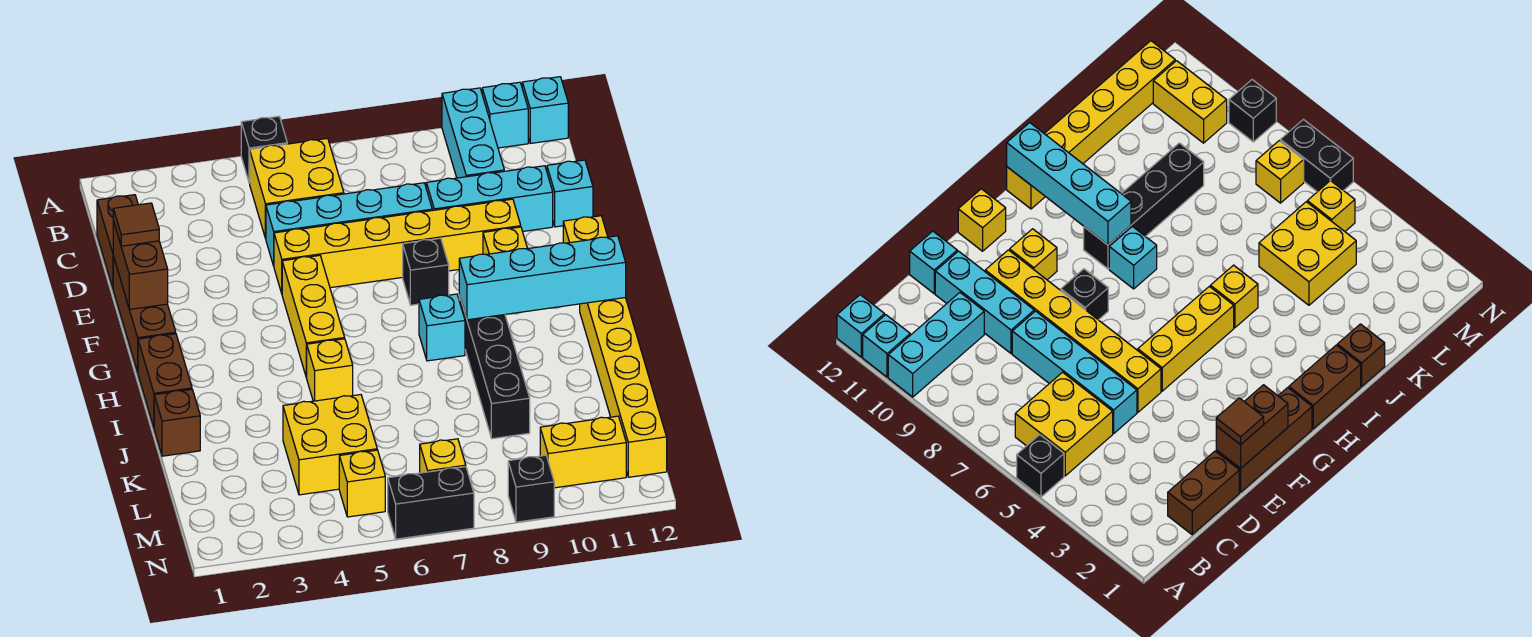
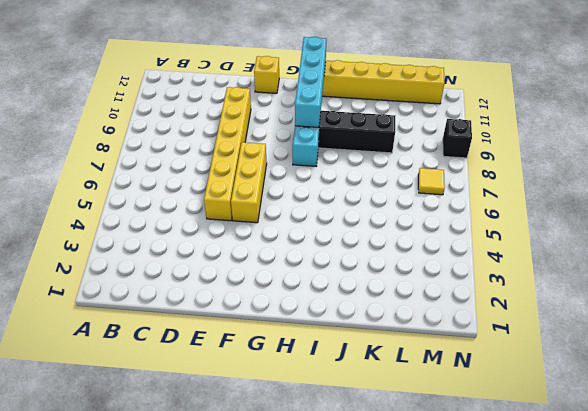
yellow 1x3 brick [231,142,267,223] -> yellow 1x3 brick turned to [282,255,345,378]
yellow 1x1 tile [418,168,445,195] -> yellow 1x1 brick [420,439,466,473]
none -> black 1x1 brick [241,116,287,183]
none -> cyan 1x3 brick [442,88,504,178]
none -> cyan 1x1 brick [482,82,528,148]
none -> cyan 1x1 brick [522,77,568,143]

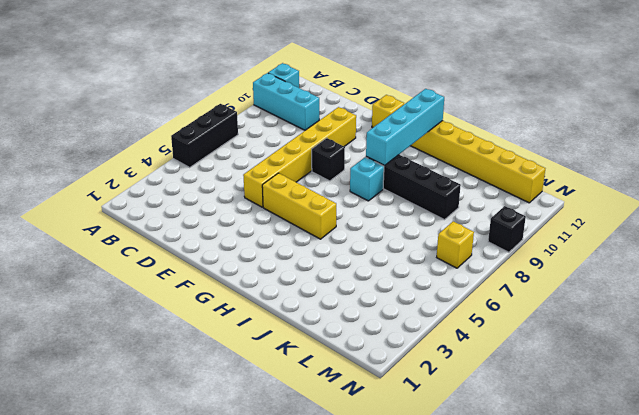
black 1x3 brick [171,104,238,167] -> black 1x1 brick [241,116,287,183]
none -> cyan 1x1 brick [522,77,568,143]
none -> yellow 2x2 brick [250,138,344,239]
none -> brown 1x2 brick [97,195,138,287]
none -> cyan 1x4 brick [266,183,432,266]

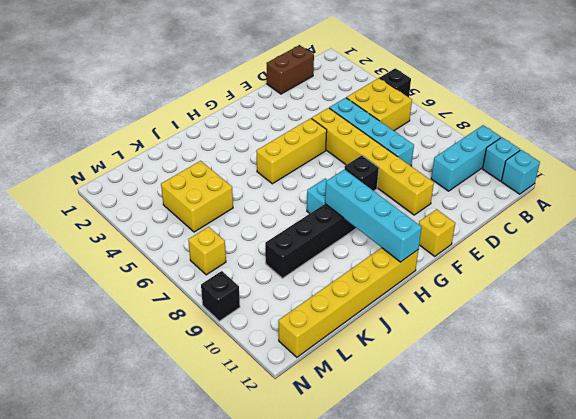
none -> cyan 1x3 brick [426,166,553,231]
none -> cyan 1x1 brick [547,160,593,227]
none -> brown 1x3 brick [113,256,176,372]
none -> yellow 1x1 brick [483,227,528,254]

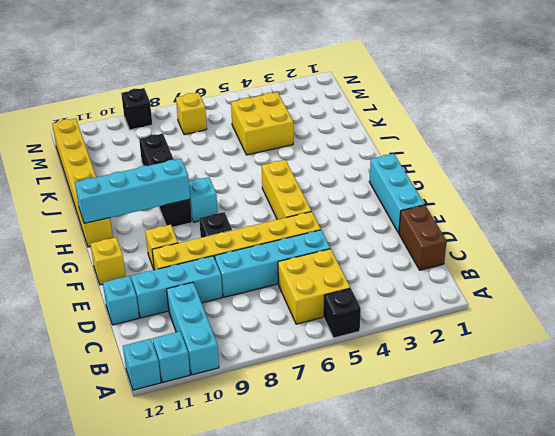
cyan 1x3 brick [369,154,425,233] -> brown 1x3 brick [113,256,176,372]
none -> brown 1x2 brick [138,334,192,427]
none -> yellow 1x1 brick [307,339,353,401]
none -> brown 1x1 brick [154,389,200,456]
none -> yellow 1x1 brick [339,450,385,517]

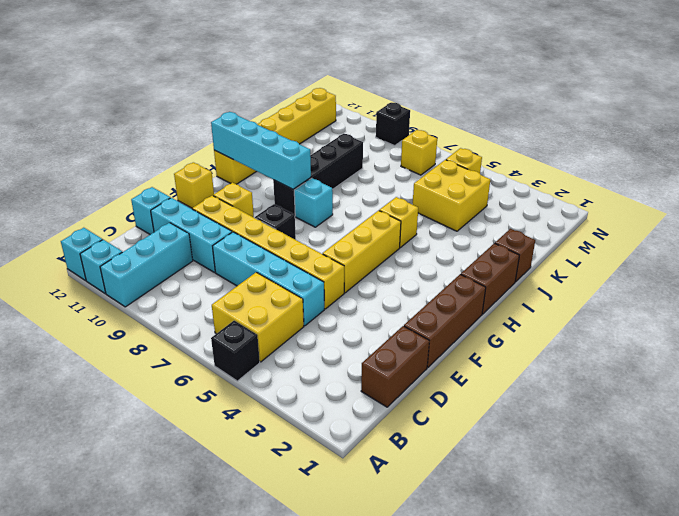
none -> yellow 1x2 brick [540,416,626,488]
none -> black 1x2 brick [388,467,474,539]
none -> brown 1x2 brick [113,221,168,310]
none -> brown 1x1 tile [113,203,159,246]

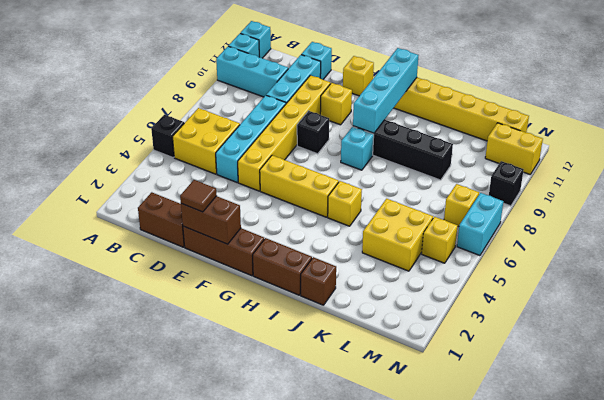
yellow 1x2 brick [485,123,543,174] -> yellow 1x2 brick turned to [540,416,626,488]
cyan 1x2 brick [457,193,503,255] -> black 1x2 brick [388,467,474,539]

